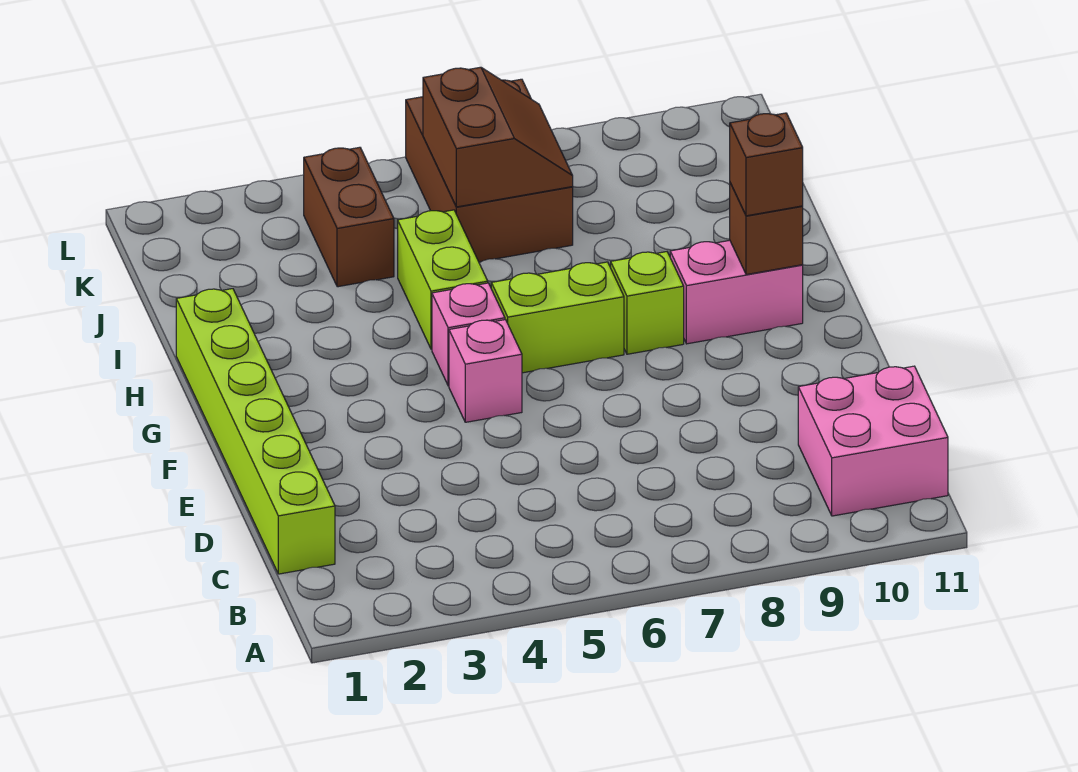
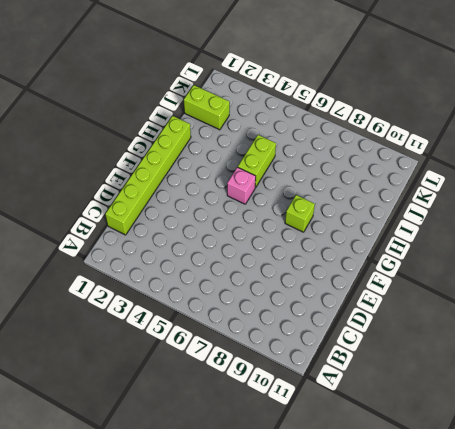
lime 1x2 brick [184,85,230,130] -> lime 1x2 brick moved to [491,262,624,373]
none -> pink 2x2 brick [798,366,948,516]
none -> pink 1x1 brick [449,320,522,422]
none -> pink 1x2 brick [670,240,803,344]

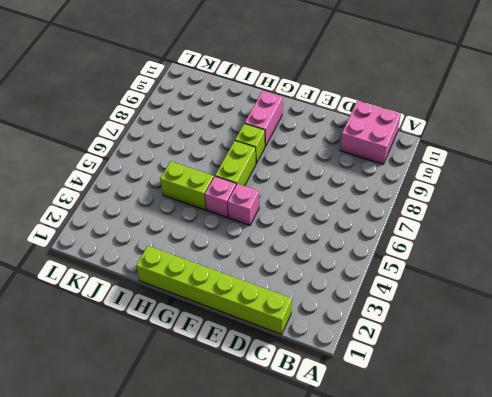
none -> brown 1x2 brick [304,147,394,287]
none -> brown 2x3 brick [406,79,573,262]
none -> brown 1x1 brick [730,183,803,275]

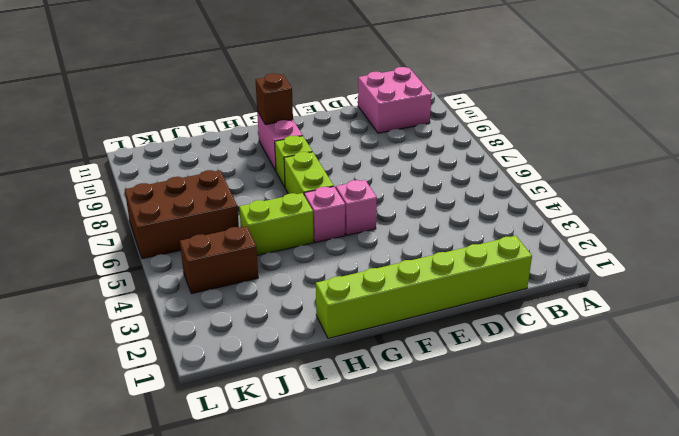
none -> brown 2x2 slope [423,67,573,207]
none -> brown 1x1 brick [730,113,803,216]

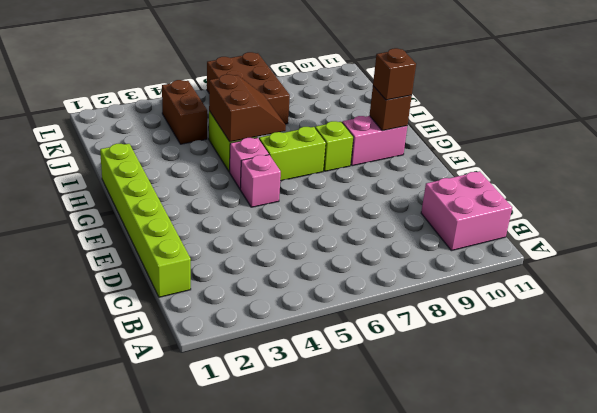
brown 2x2 slope [209,74,286,142] -> brown 2x2 slope moved to [423,67,573,207]

